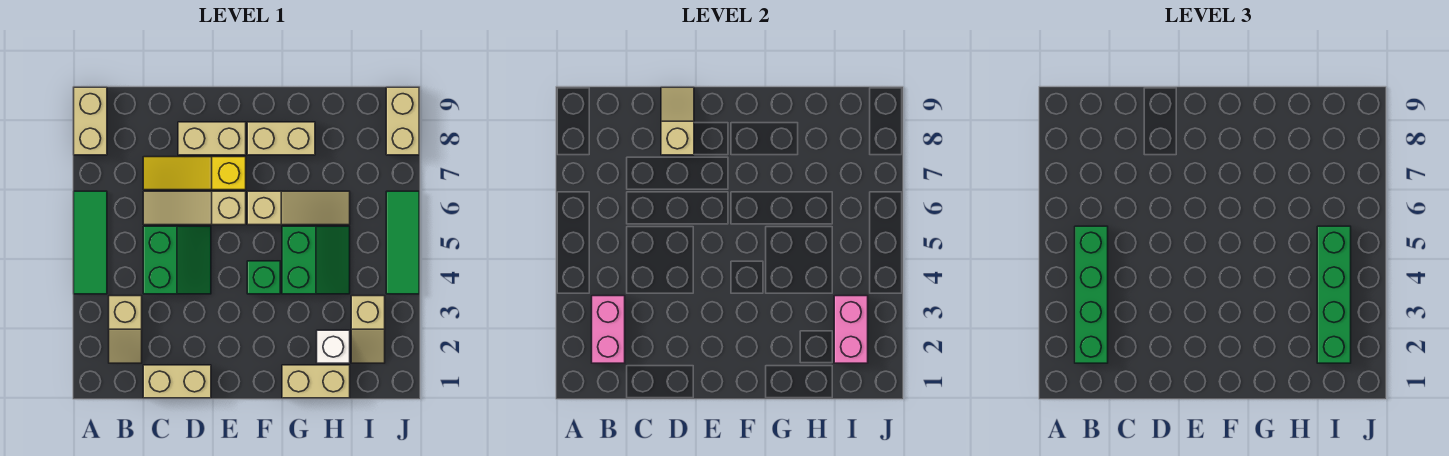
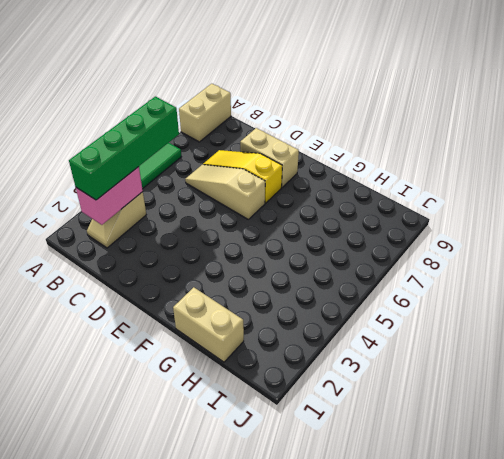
none -> tan 1x2 brick [143,365,211,398]
none -> green 2x2 slope [143,226,211,294]
none -> green 1x1 brick [247,261,280,294]

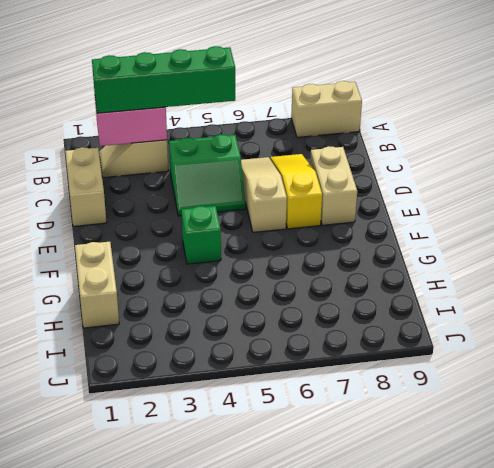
none -> green 1x3 tile [74,191,107,294]
none -> tan 1x3 slope [247,191,350,225]
none -> tan 1x2 brick [247,122,315,155]

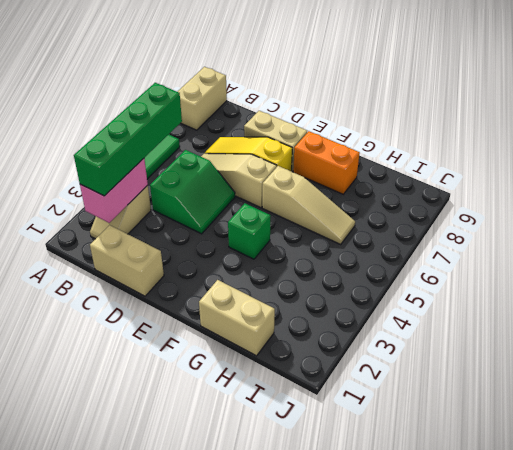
orange 1x2 brick [293,131,360,194] -> tan 1x2 brick [247,122,315,155]
none -> green 2x2 slope [282,226,350,294]
none -> white 1x1 brick [317,330,350,363]
none -> tan 1x2 slope [351,296,385,363]

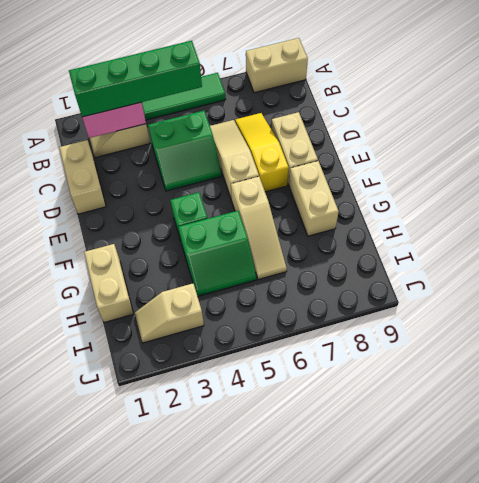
none -> white 1x1 brick [317,330,350,363]
none -> green 1x3 tile [386,191,419,294]
none -> tan 1x2 brick [386,87,419,155]

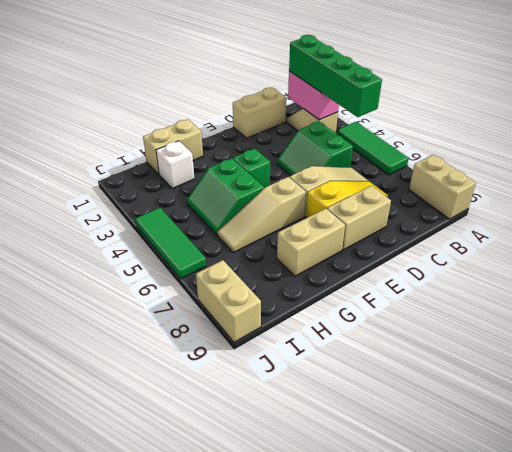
none -> tan 1x2 slope [351,296,385,363]
none -> tan 1x2 slope [661,87,694,155]
none -> pink 1x2 brick [834,296,868,363]

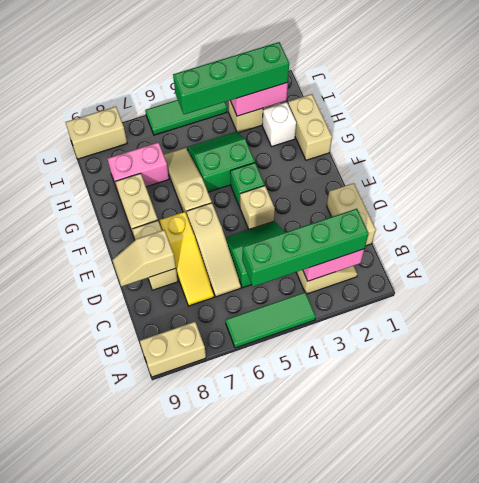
tan 1x1 brick [240,186,275,229] -> none
pink 1x2 brick [108,142,169,192] -> none

